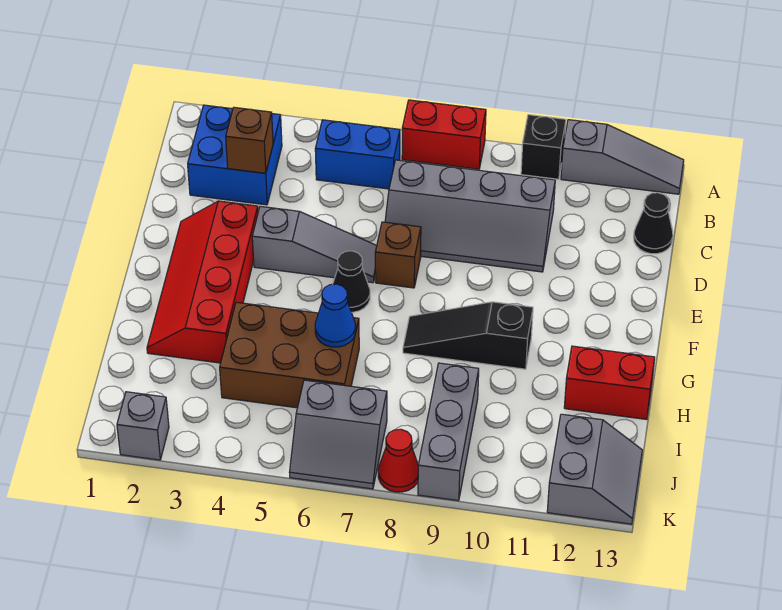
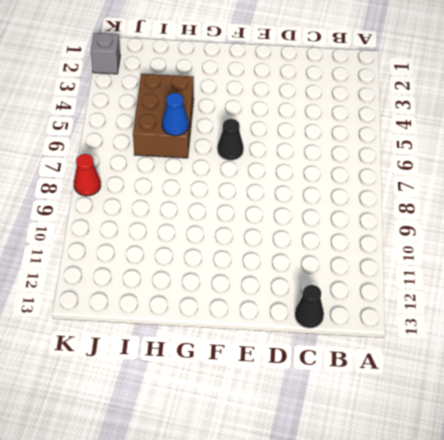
none -> red 1x2 brick [402,100,486,169]
none -> black 1x1 brick [521,115,566,179]
none -> grey 1x3 slope [561,120,684,194]

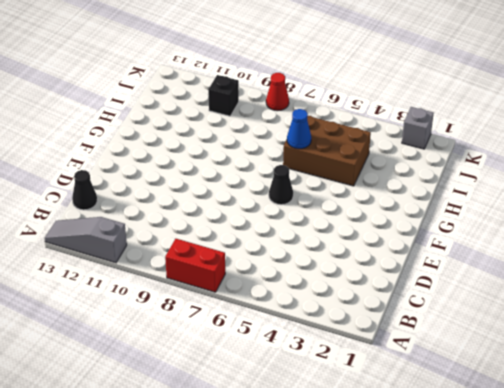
black 1x1 brick [208,75,239,116] -> black 1x1 brick moved to [521,115,566,179]
none -> blue 2x2 brick [188,105,282,205]
none -> blue 1x2 brick [315,120,400,189]
none -> grey 2x4 slope [385,160,555,272]

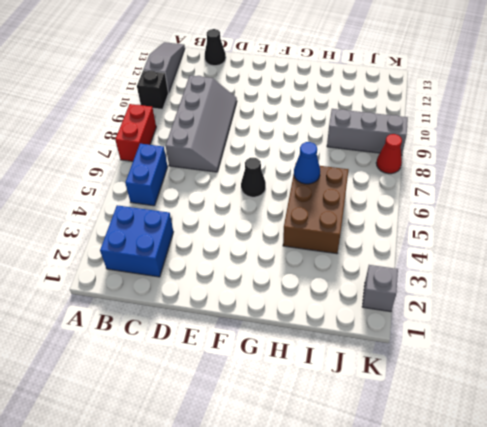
none -> red 2x4 slope [147,201,258,363]
none -> grey 1x3 slope [252,206,377,283]
none -> brown 1x1 brick [375,222,421,288]

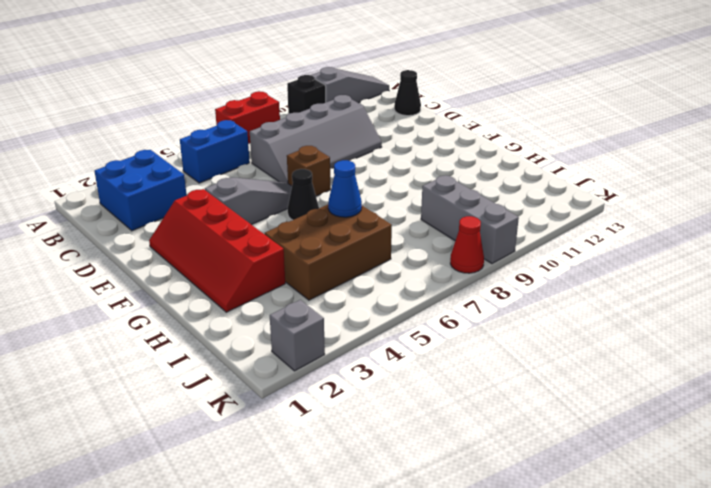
none -> black 1x3 slope [403,302,533,369]
none -> red 1x2 brick [564,346,655,420]
none -> grey 2x2 slope [290,380,387,489]

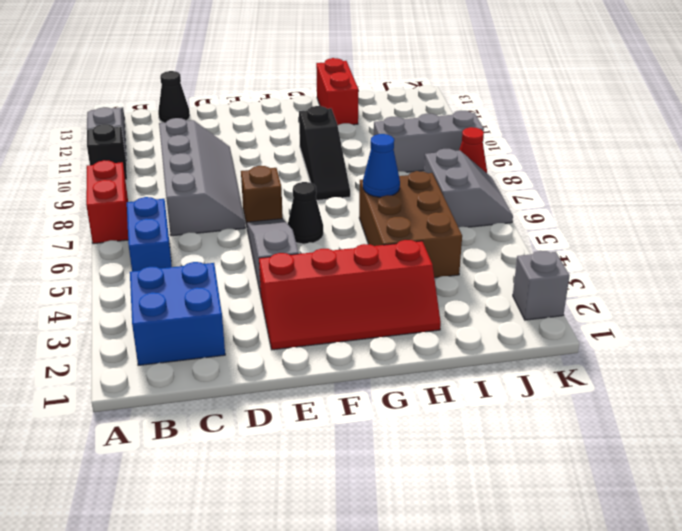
none -> grey 2x2 slope [547,414,642,524]
none -> brown 1x1 brick [226,107,273,173]

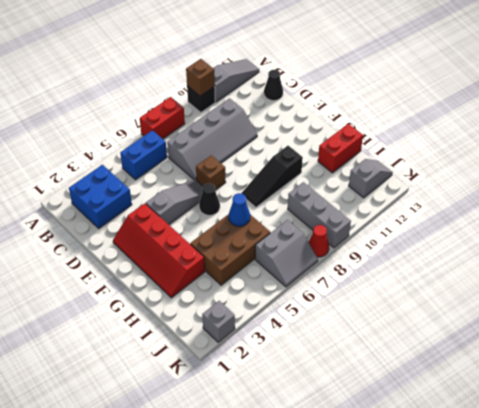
brown 1x1 brick [186,59,215,96] -> brown 1x1 brick moved to [226,107,273,173]
grey 1x2 slope [349,159,393,198] -> grey 2x2 slope [547,414,642,524]

